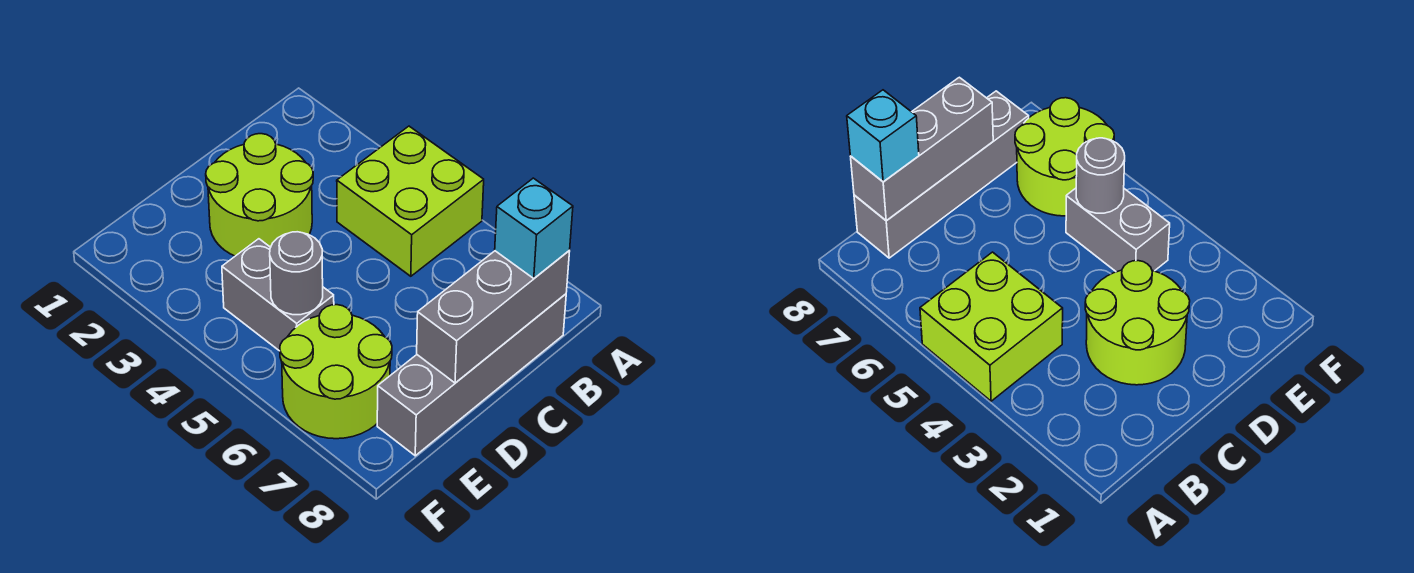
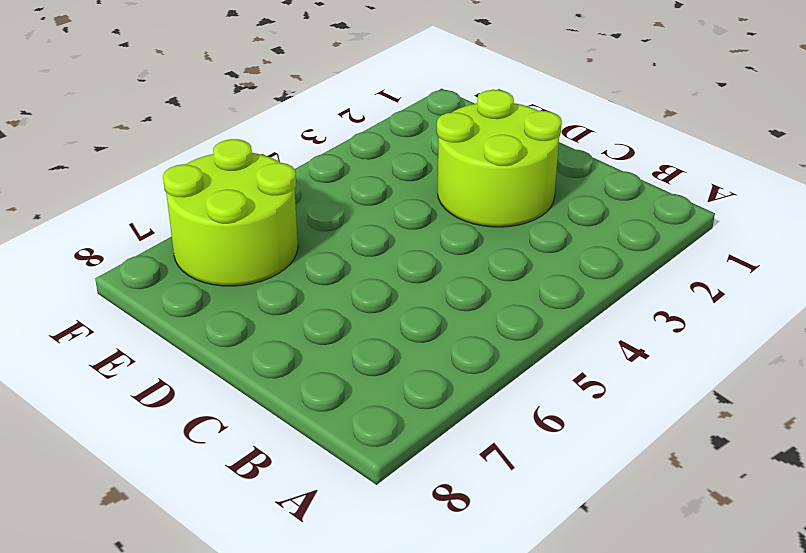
none -> lime 2x2 brick [337,126,484,276]
none -> grey 1x4 brick [377,294,566,456]

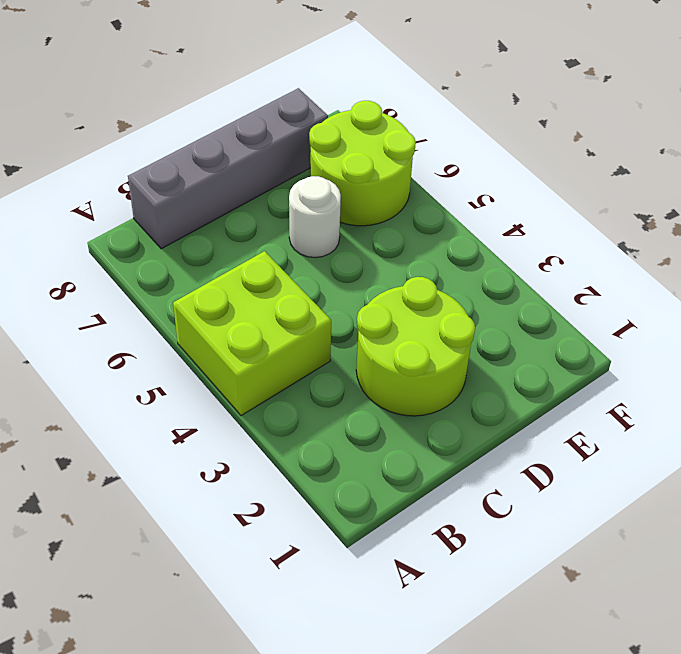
white 1x1 round brick [289,176,341,258] -> none
none -> grey 1x2 brick [222,239,334,351]
none -> grey 1x3 brick [417,250,570,383]

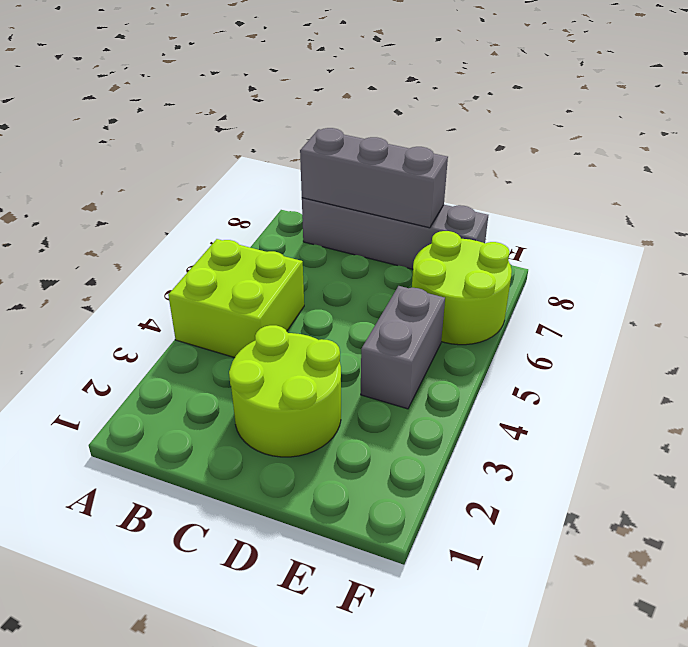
none -> grey 1x1 round brick [270,232,323,315]
none -> cyan 1x1 brick [495,178,573,278]

